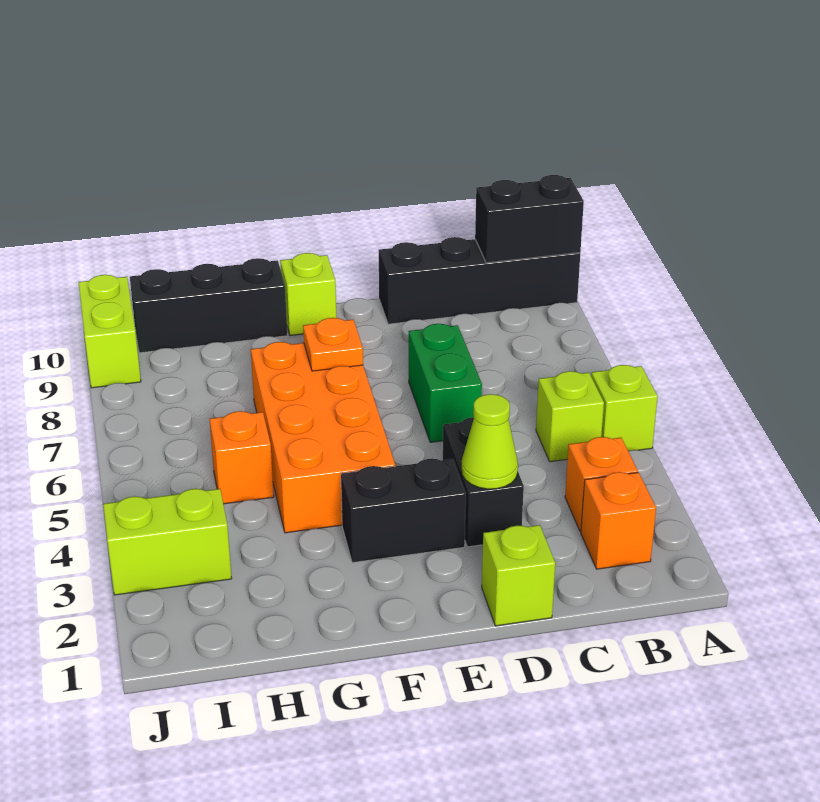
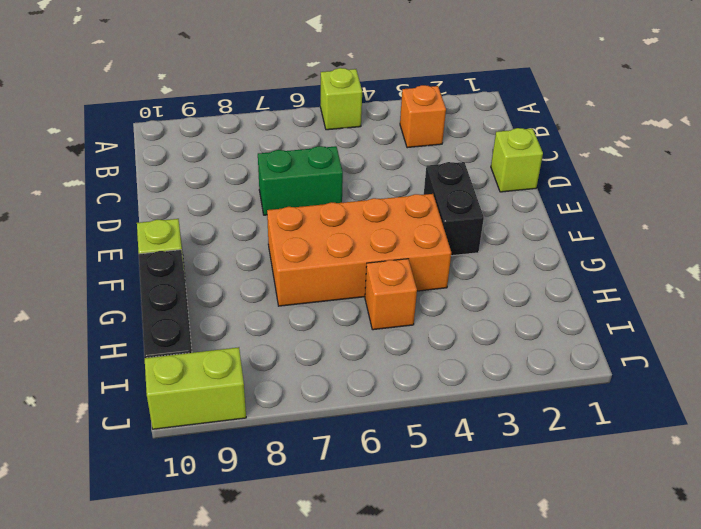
none -> black 1x4 brick [379,237,580,324]
none -> orange 1x1 brick [581,472,656,569]
none -> lime 1x1 brick [536,371,604,462]

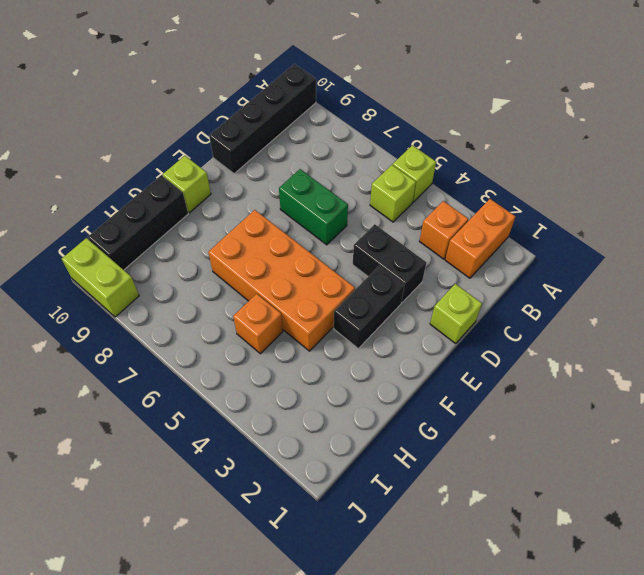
orange 1x2 brick [445,199,516,278] -> orange 1x1 brick [581,472,656,569]
none -> lime 1x2 brick [103,489,232,595]
none -> black 1x2 brick [475,175,584,263]
none -> lime 1x1 cone [462,394,518,489]

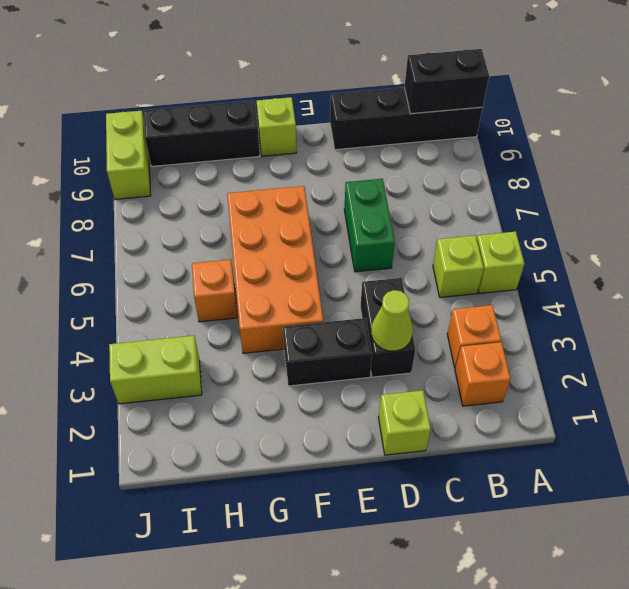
none -> orange 1x1 plate [303,318,363,371]

